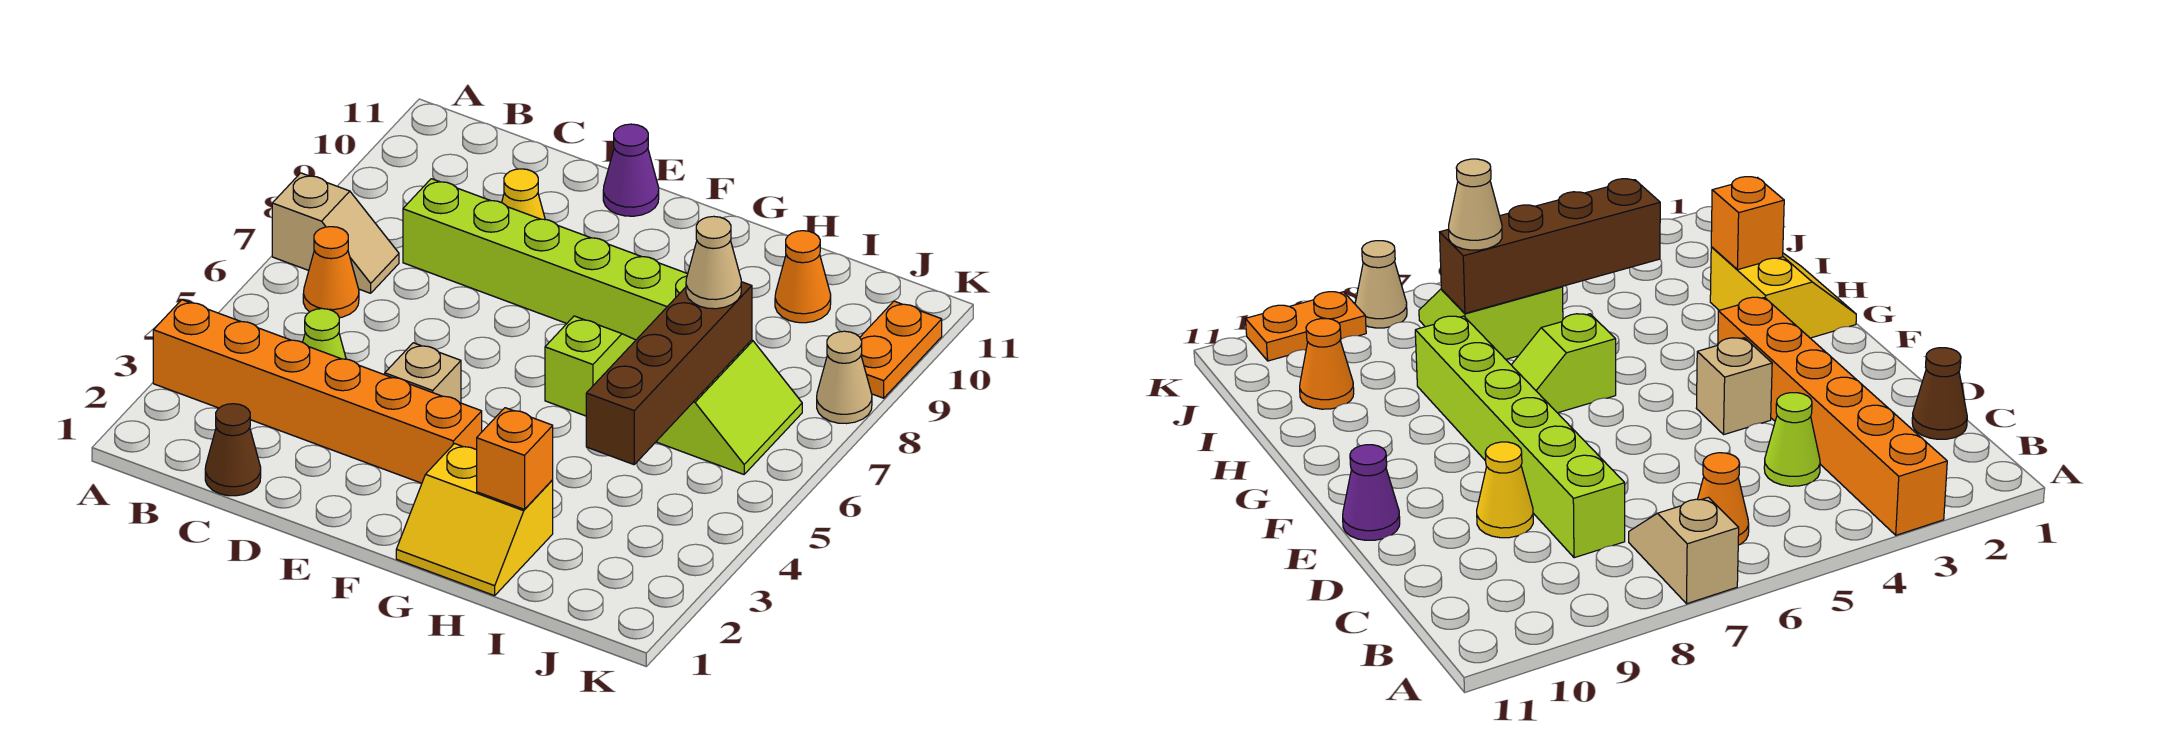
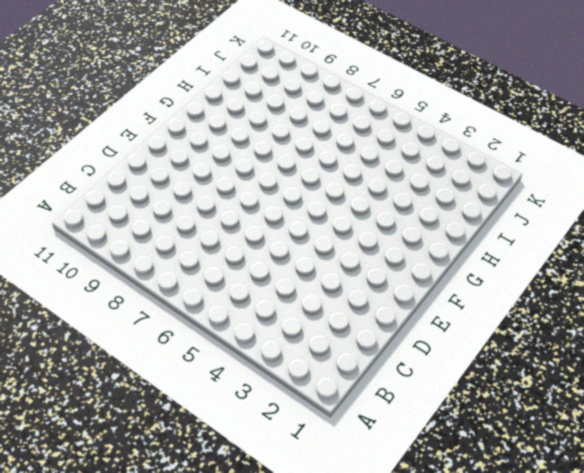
none -> orange 1x6 brick [153,300,482,483]
none -> tan 1x2 slope [272,173,399,293]
none -> orange 1x1 cone [303,227,359,318]

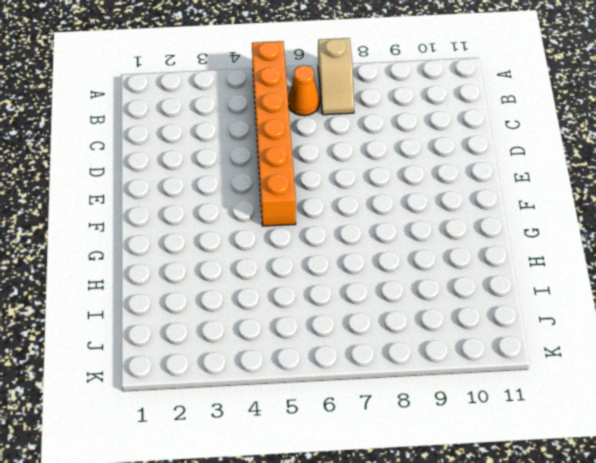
orange 1x6 brick [252,41,296,226] -> orange 1x6 brick moved to [153,300,482,483]
none -> brown 1x1 cone [205,404,261,496]
none -> lime 1x1 cone [303,309,346,359]
none -> lime 1x6 brick [403,179,688,340]

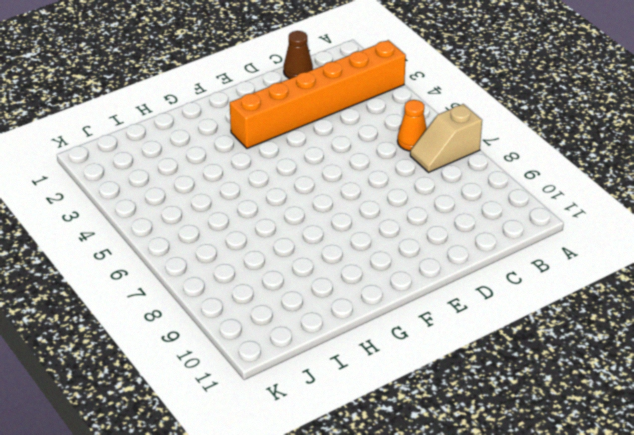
none -> lime 1x1 cone [303,309,346,359]
none -> lime 1x6 brick [403,179,688,340]
none -> yellow 1x1 cone [502,169,545,220]

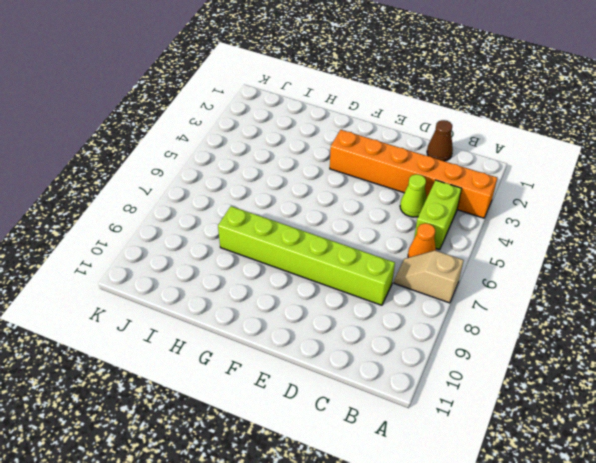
lime 1x2 brick [414,180,462,250] -> none
none -> yellow 1x1 cone [502,169,545,220]
none -> tan 1x1 brick [385,343,461,403]
none -> purple 1x1 cone [603,124,659,216]

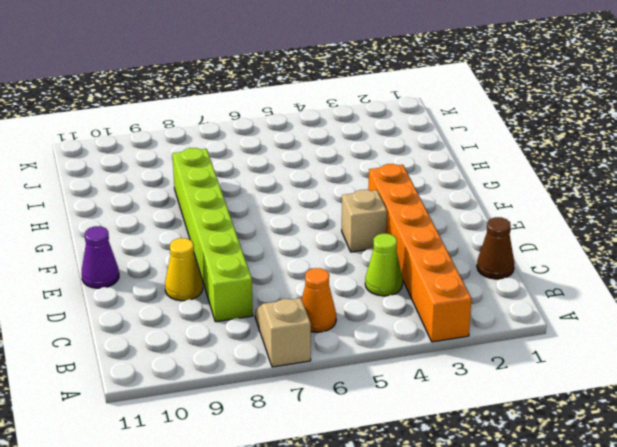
none -> yellow 2x2 slope [396,444,553,596]
none -> lime 1x2 slope [545,316,636,416]
none -> lime 2x2 slope [656,340,802,474]

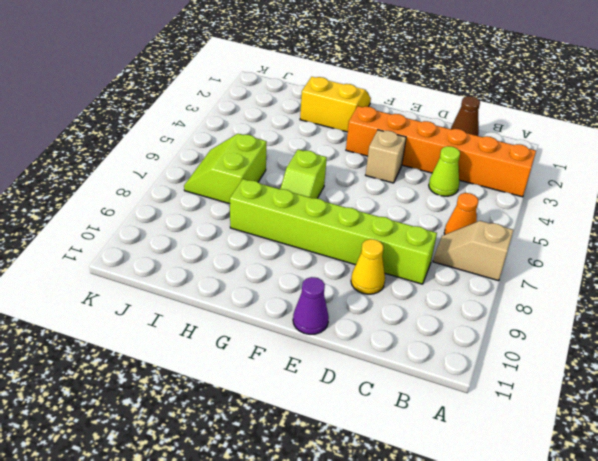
none -> orange 1x1 cone [775,231,831,323]
none -> tan 1x1 cone [817,331,872,424]
none -> orange 1x2 plate [860,301,942,398]

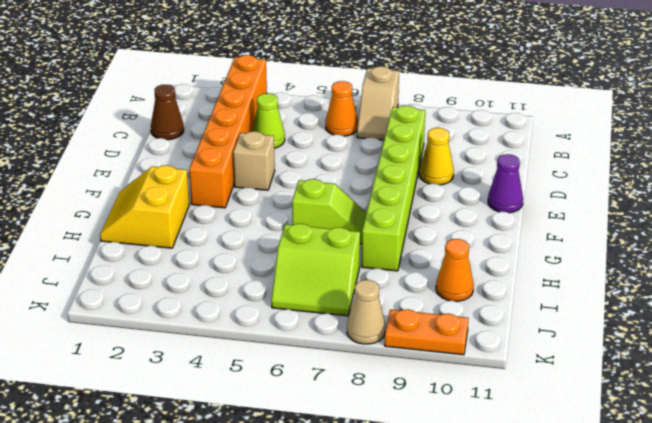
none -> orange 1x1 brick [477,408,553,509]
none -> brown 1x4 brick [586,282,752,465]
none -> tan 1x1 cone [686,216,741,309]

